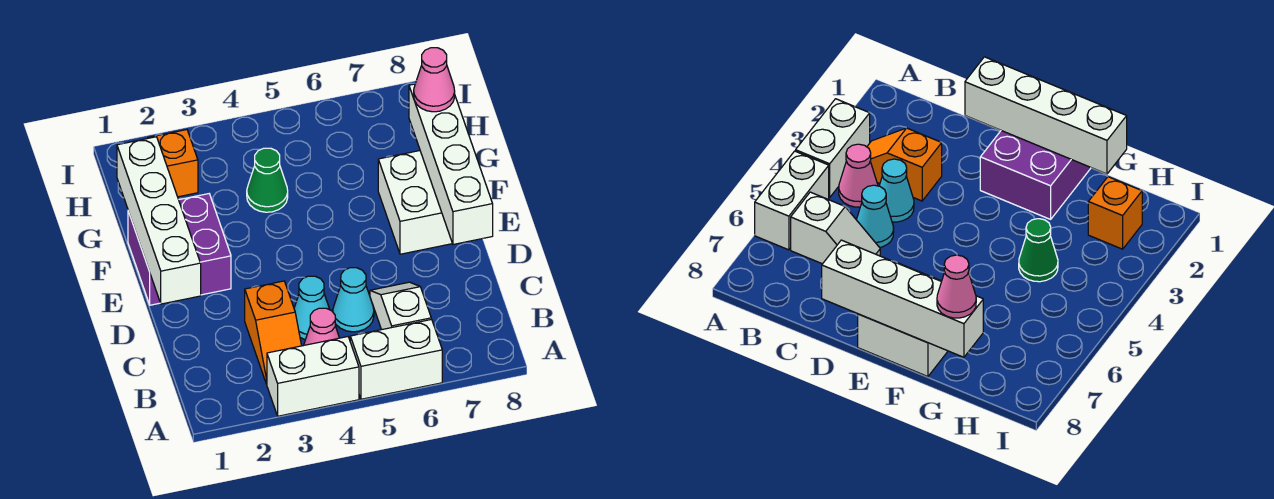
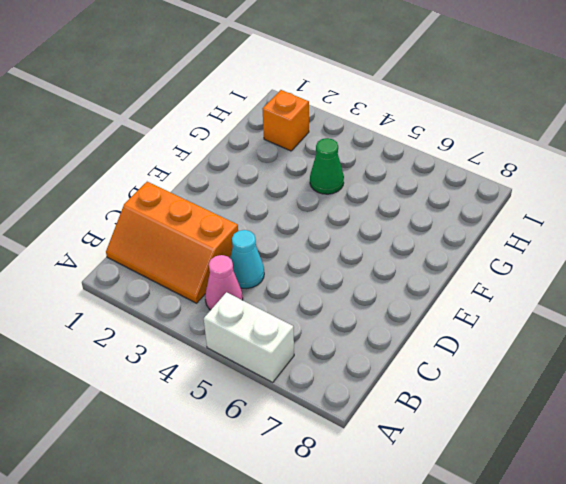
orange 2x3 slope [106,182,238,303] -> orange 1x2 slope [245,281,302,384]
none -> white 1x2 brick [267,337,359,416]
none -> white 1x2 slope [370,282,431,330]
none -> cyan 1x1 cone [333,268,374,332]

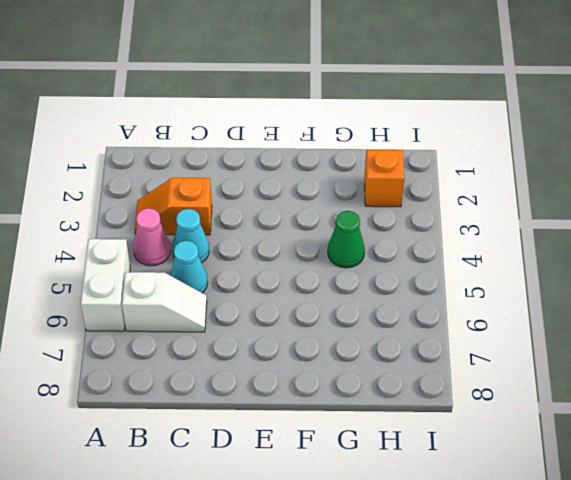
none -> white 1x2 brick [267,337,359,416]
none -> purple 2x2 brick [128,194,231,305]
none -> white 2x2 brick [378,151,452,254]

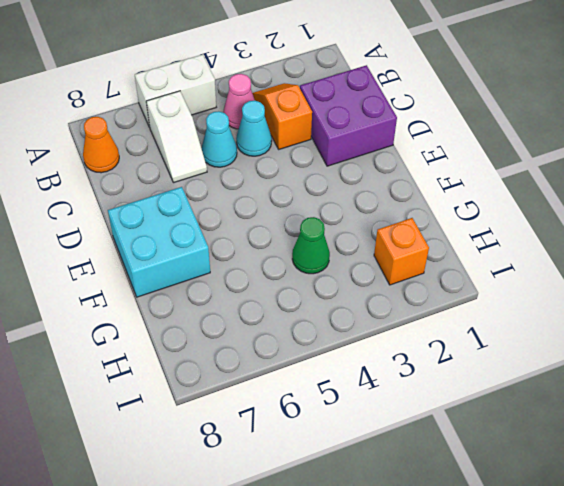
orange 1x1 cone [83,117,119,173] -> none
purple 2x2 brick [300,65,397,166] -> purple 2x2 brick moved to [128,194,231,305]
cyan 2x2 brick [108,187,210,297] -> white 2x2 brick [378,151,452,254]
none -> white 1x2 brick [267,337,359,416]
none -> white 1x4 brick [117,137,201,304]
none -> white 1x4 brick [409,84,493,244]

